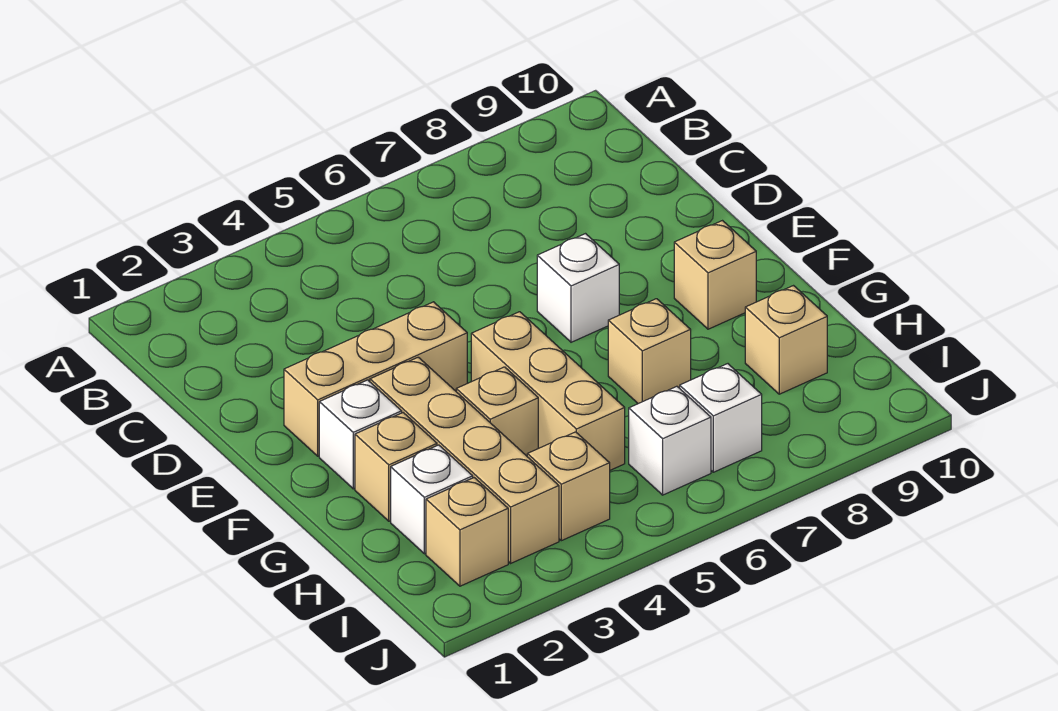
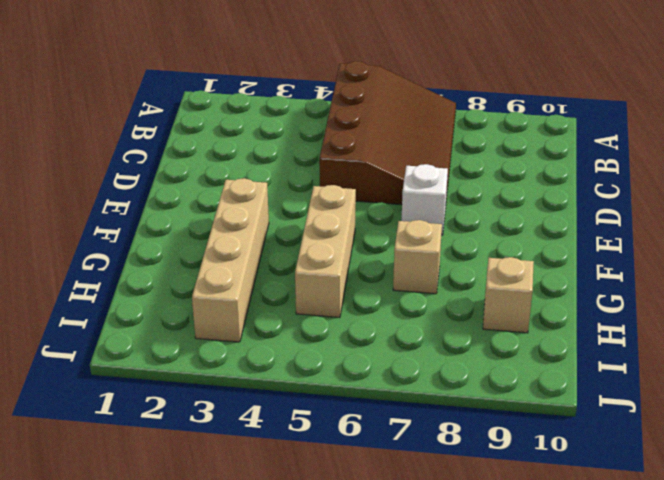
brown 3x4 slope [319,61,456,205] -> none
none -> tan 1x3 brick [284,302,467,456]
none -> white 1x1 brick [319,380,402,489]
none -> tan 1x1 brick [674,221,756,329]

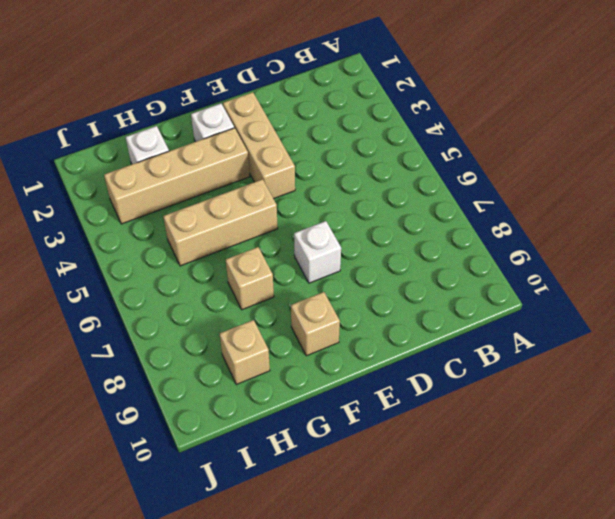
none -> tan 1x1 brick [355,413,437,521]
none -> tan 1x1 brick [456,367,538,456]
none -> tan 1x1 brick [426,478,508,586]

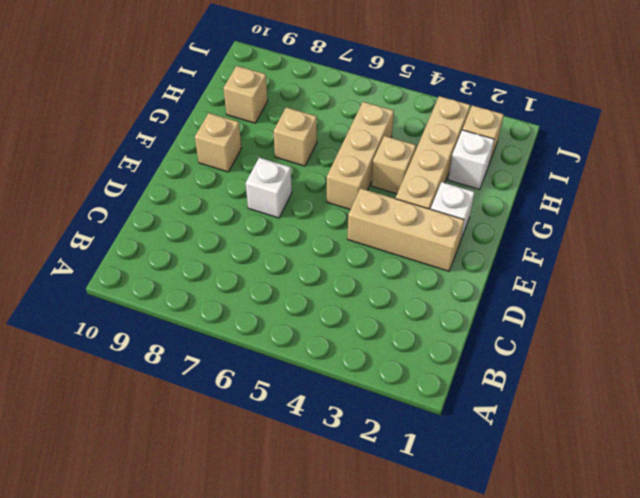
none -> tan 1x1 brick [355,413,437,521]
none -> tan 1x1 brick [527,432,610,541]
none -> white 1x1 brick [629,386,711,495]

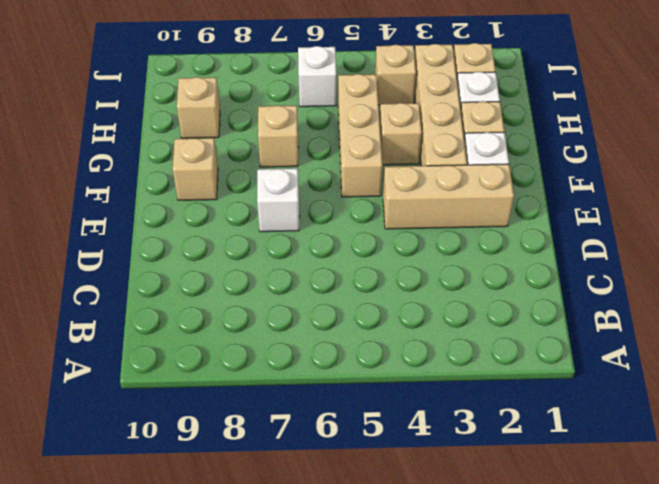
none -> white 1x1 brick [680,364,762,472]

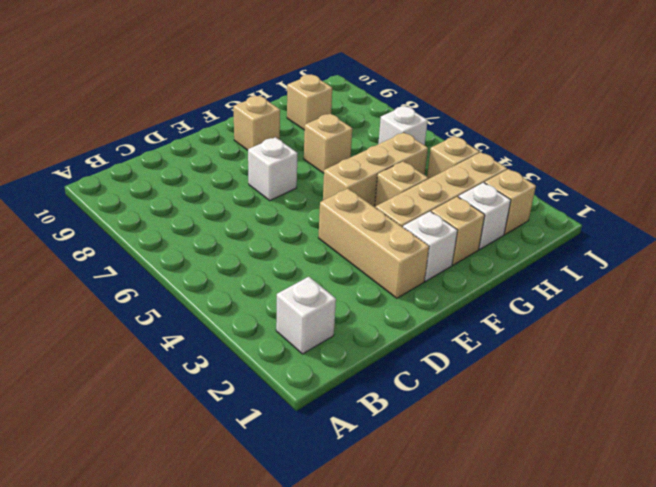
white 1x1 brick [276,277,336,354] -> white 1x1 brick moved to [680,364,762,472]

